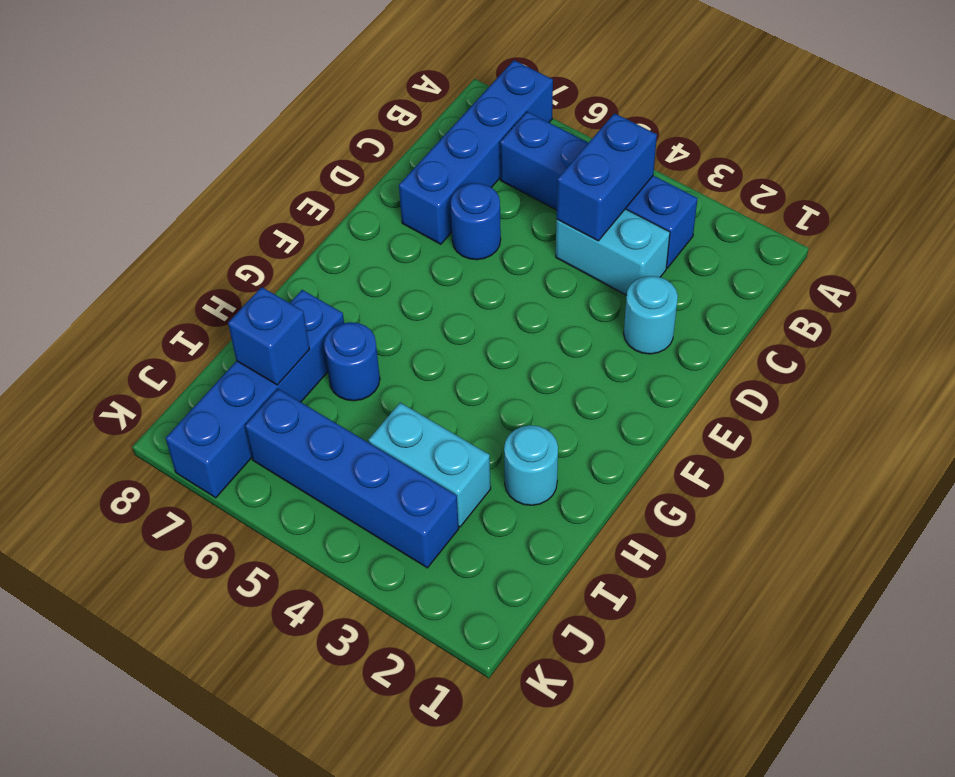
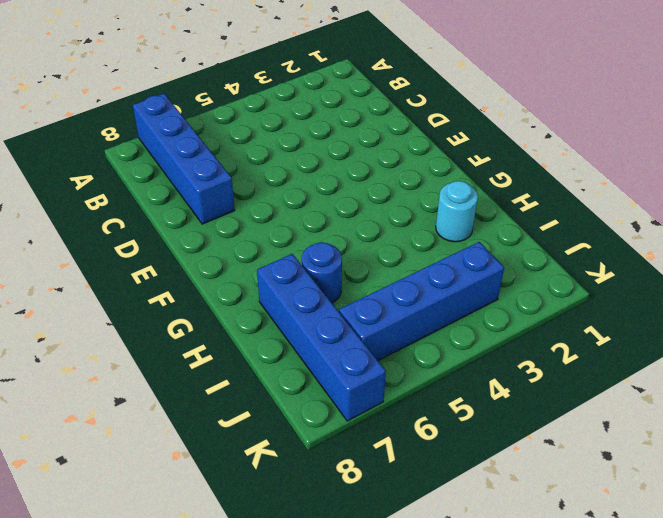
none -> blue 1x4 brick [500,112,698,268]
none -> cyan 1x2 brick [556,209,670,295]
none -> cyan 1x1 round brick [624,276,678,354]

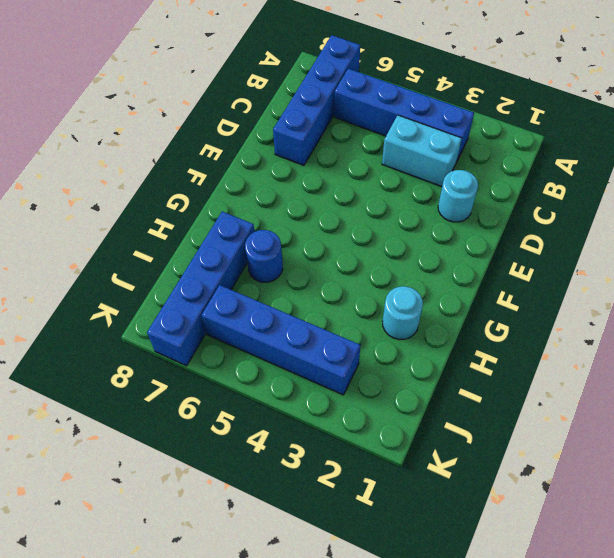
none -> blue 1x1 round brick [451,183,501,260]
none -> cyan 1x2 brick [368,403,491,527]
none -> blue 1x2 brick [557,113,657,241]

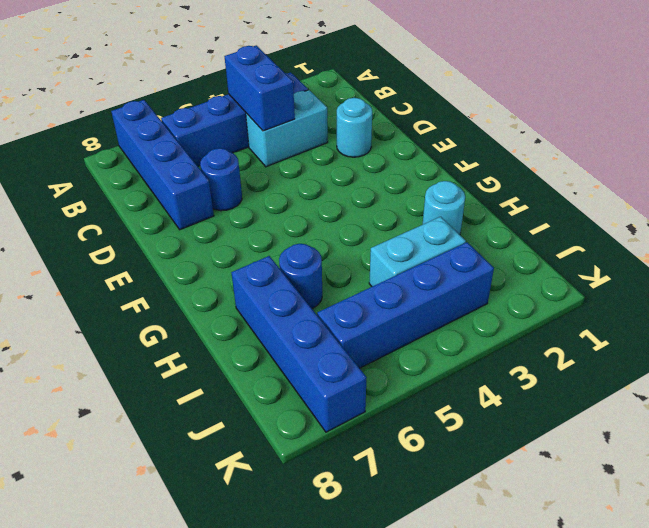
none -> blue 1x1 brick [228,287,310,385]

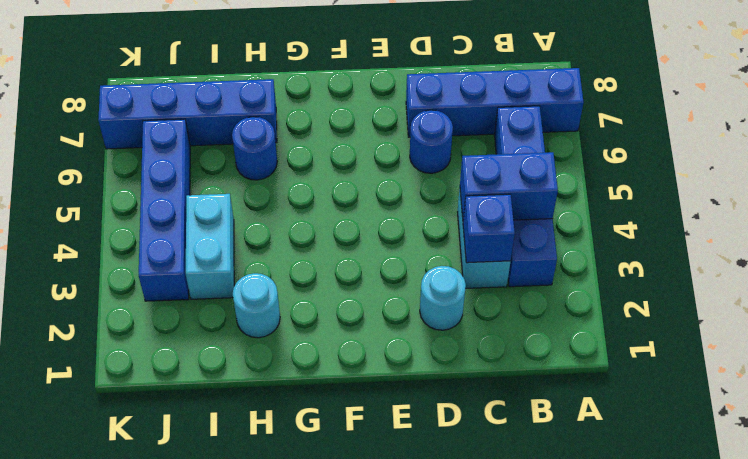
blue 1x1 brick [463,194,515,263] -> blue 1x1 brick moved to [228,287,310,385]

